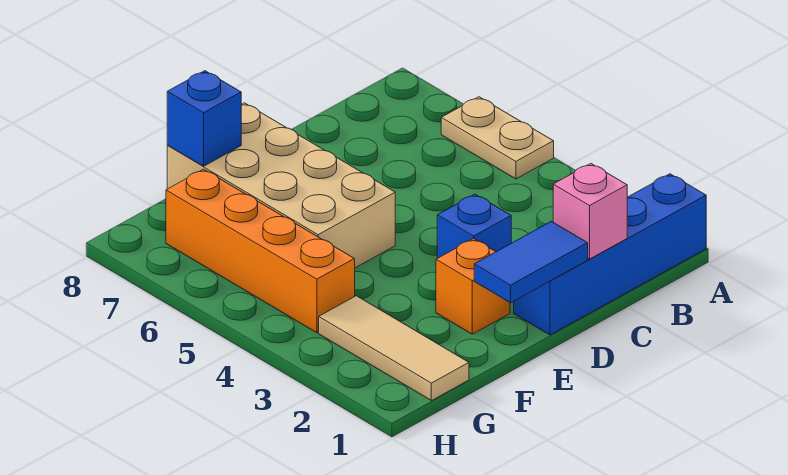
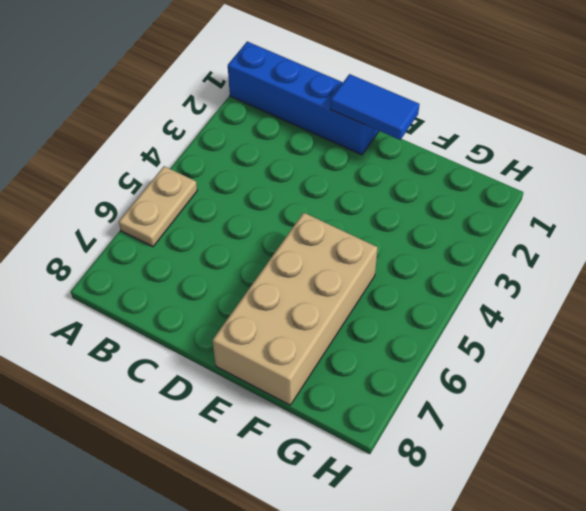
none -> blue 1x1 brick [437,194,511,258]
none -> orange 1x1 brick [436,239,510,334]

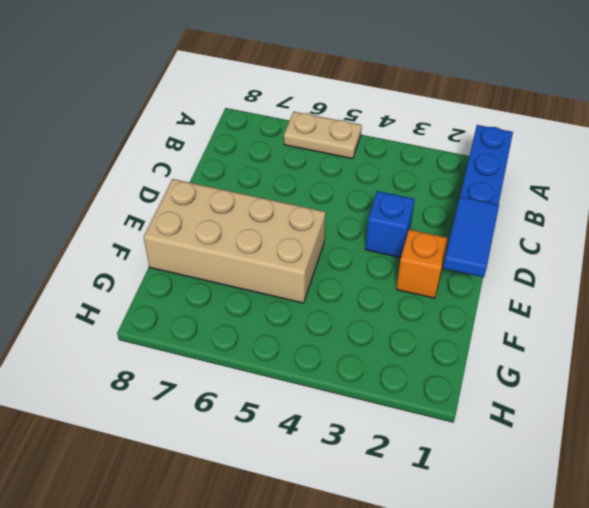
none -> tan 1x3 tile [319,296,469,401]
none -> orange 1x4 brick [166,169,355,333]

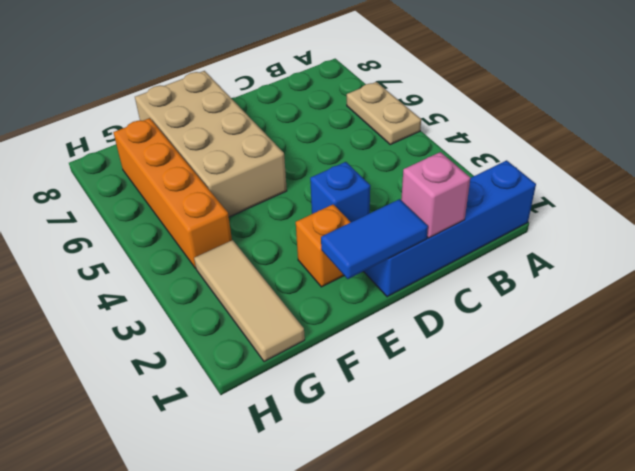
none -> blue 1x1 brick [167,71,241,166]

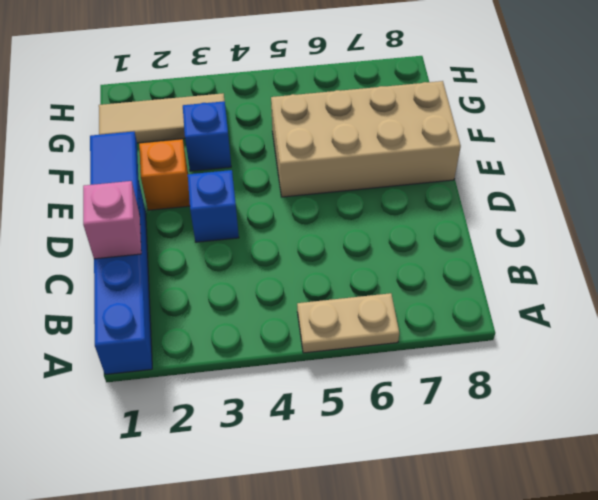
blue 1x1 brick [183,101,231,171] -> blue 1x1 brick moved to [167,71,241,166]
none -> orange 1x4 brick [166,169,355,333]

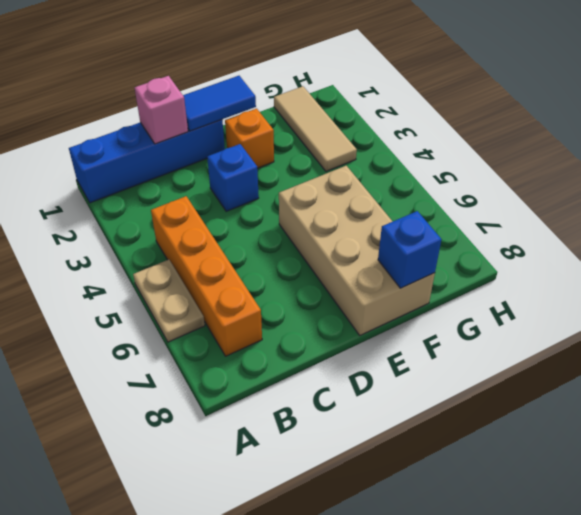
orange 1x4 brick [151,196,262,356] -> orange 1x4 brick moved to [166,169,355,333]

